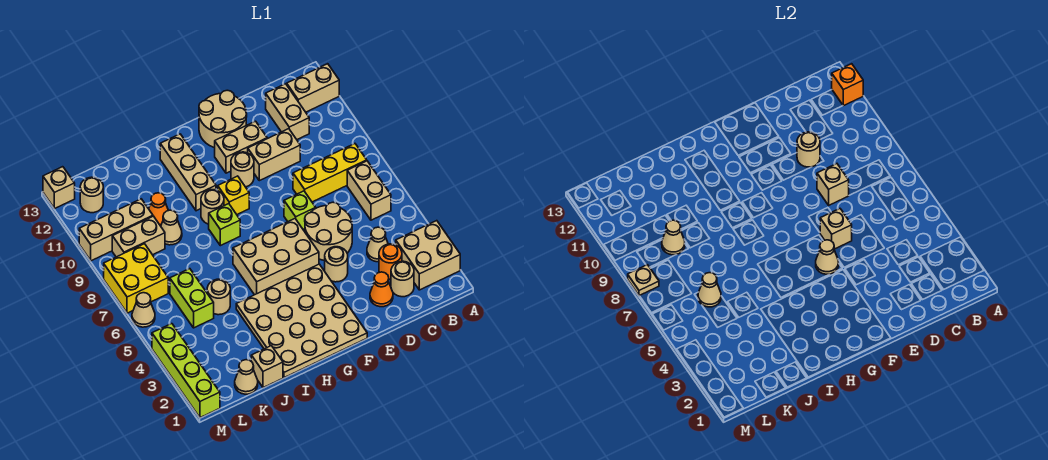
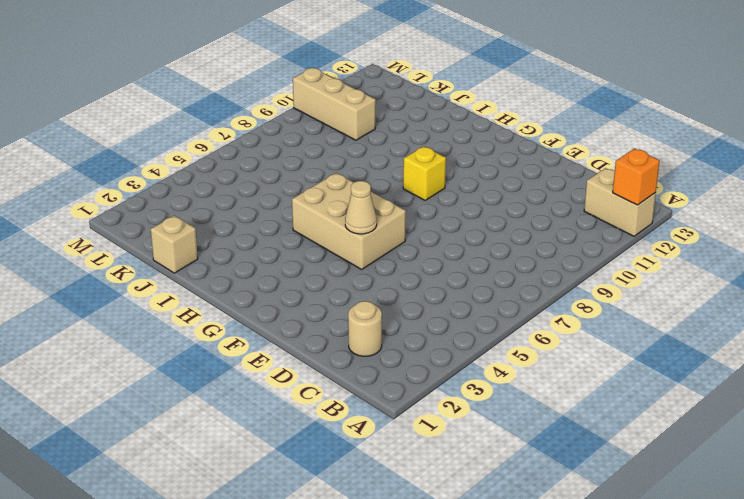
none -> tan 2x2 brick [396,221,460,290]
none -> tan 1x2 brick [347,161,391,220]
none -> yellow 1x3 brick [293,144,367,202]
none -> orange 1x1 round brick [379,244,402,279]

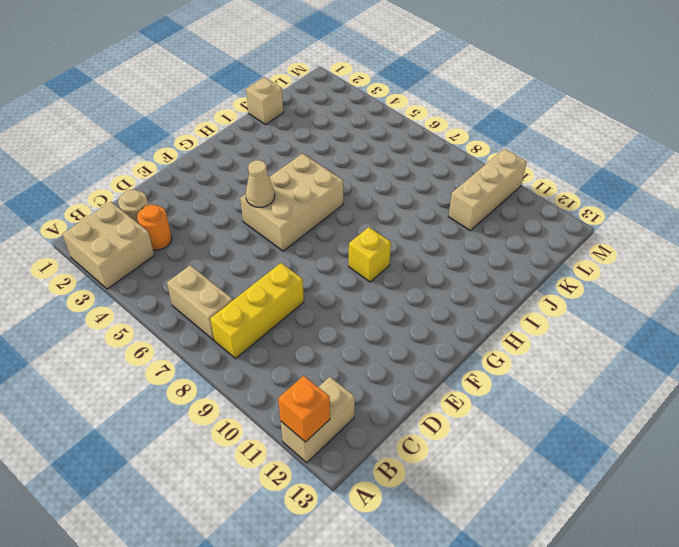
none -> tan 1x1 cone [367,227,388,262]
none -> tan 1x2 brick [266,84,309,139]
none -> orange 1x1 cone [370,272,393,307]
none -> tan 2x2 round brick [305,202,352,260]

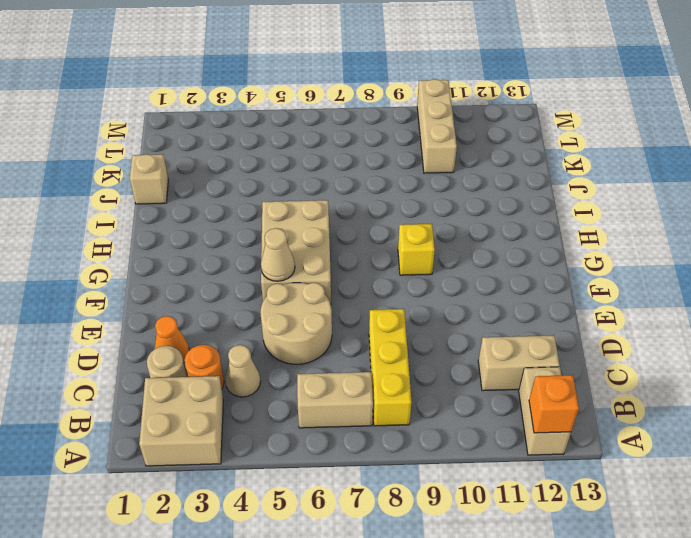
none -> tan 1x2 brick [248,129,300,181]
none -> tan 1x1 round brick [325,247,348,282]
none -> lime 1x1 brick [284,191,316,229]
none -> tan 1x2 brick [215,121,267,173]

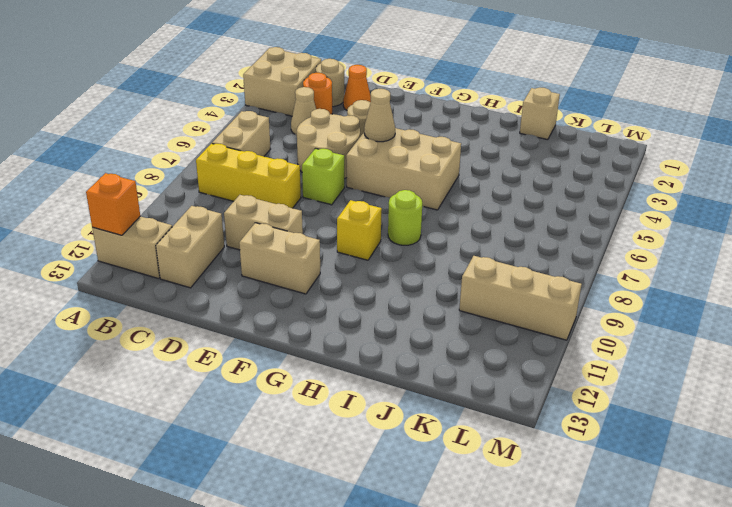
lime 1x1 round brick [388,190,422,245] -> lime 1x1 brick [209,204,240,246]
none -> tan 2x2 round brick [199,90,247,148]
none -> tan 4x4 plate [236,264,367,378]
none -> tan 1x1 round brick [231,152,254,187]
none -> tan 1x1 round brick [201,190,224,224]

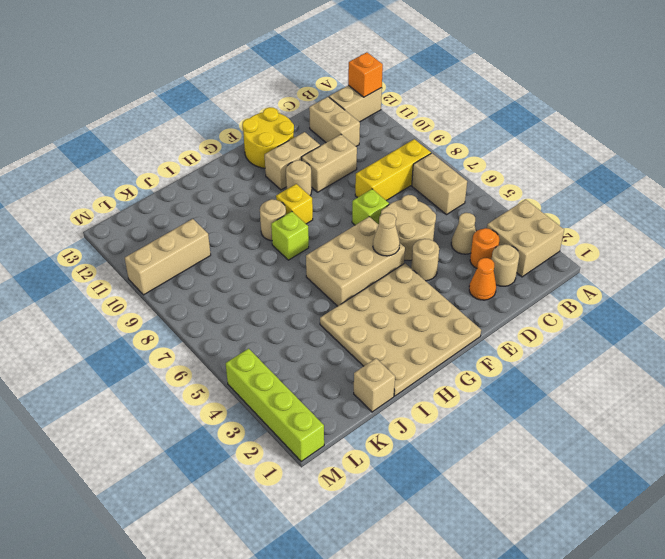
yellow 2x2 round brick [242,107,294,168] -> tan 2x2 round brick [199,90,247,148]
none -> tan 1x3 brick [160,134,216,211]
none -> tan 1x1 round brick [207,279,230,315]
none -> tan 1x1 cone [161,210,182,245]
none -> orange 1x1 cone [149,193,169,226]

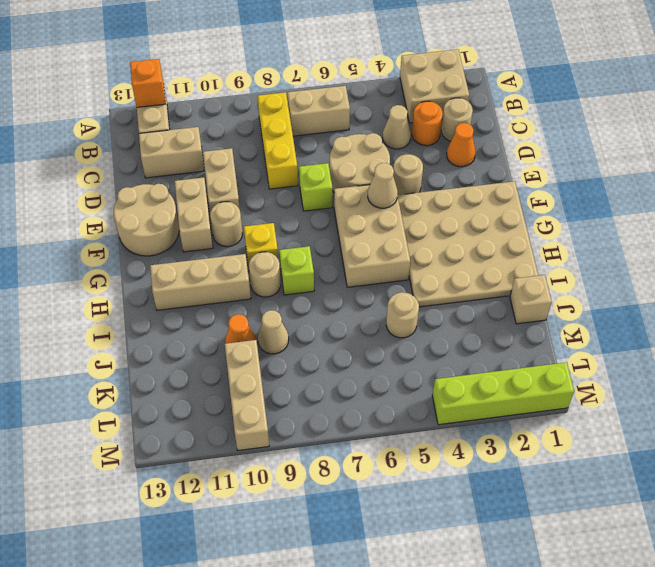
none -> tan 1x1 cone [235,360,258,394]
none -> lime 1x2 brick [170,269,214,328]
none -> tan 1x2 brick [112,216,165,257]
none -> yellow 2x2 brick [104,244,168,313]

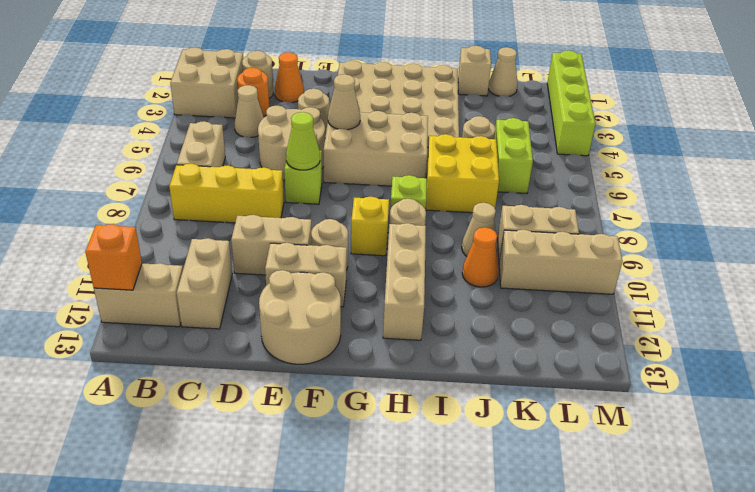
lime 1x1 cone [286,112,320,170] -> none
yellow 2x2 brick [426,134,499,213] -> yellow 2x2 brick moved to [104,244,168,313]
none -> tan 1x1 round brick [80,177,103,213]
none -> tan 1x1 cone [132,293,155,327]
none -> tan 1x1 brick [43,167,75,209]
none -> tan 1x1 brick [817,164,849,205]

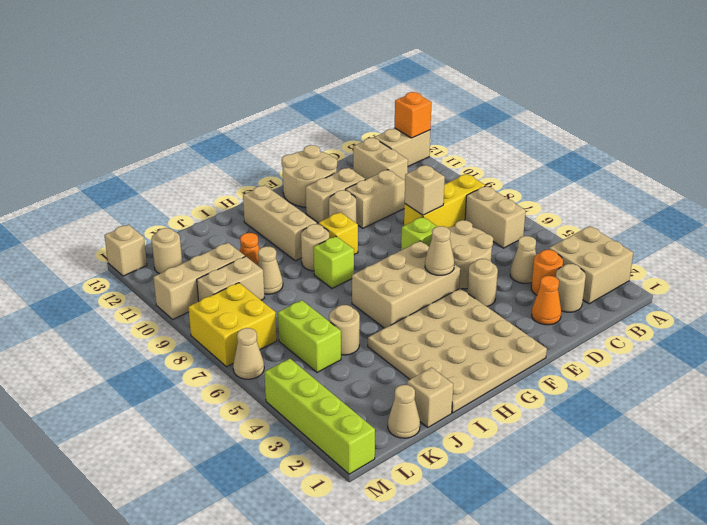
none -> tan 1x1 round brick [797,132,820,167]
none -> tan 1x1 brick [820,209,852,249]
none -> tan 1x1 cone [698,273,721,307]
none -> tan 1x1 cone [662,220,685,255]

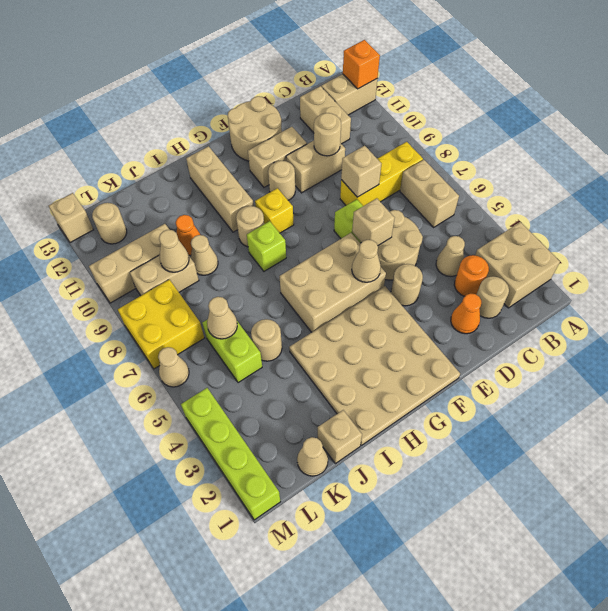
none -> tan 1x1 plate [628,265,659,296]

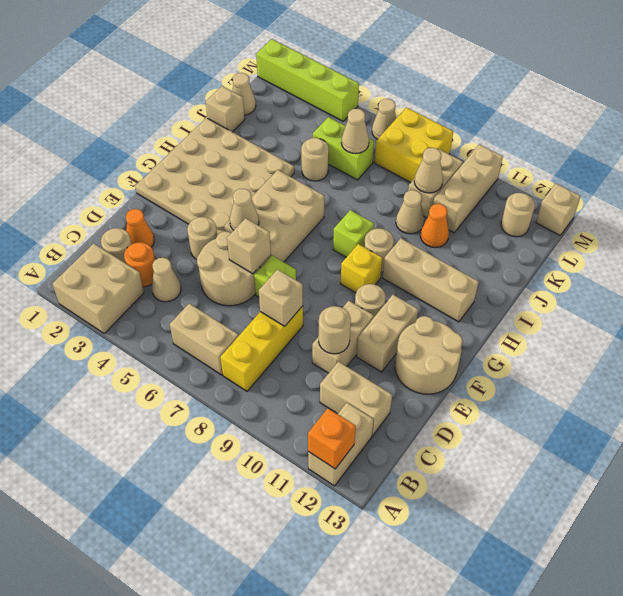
none -> tan 1x1 plate [628,265,659,296]

